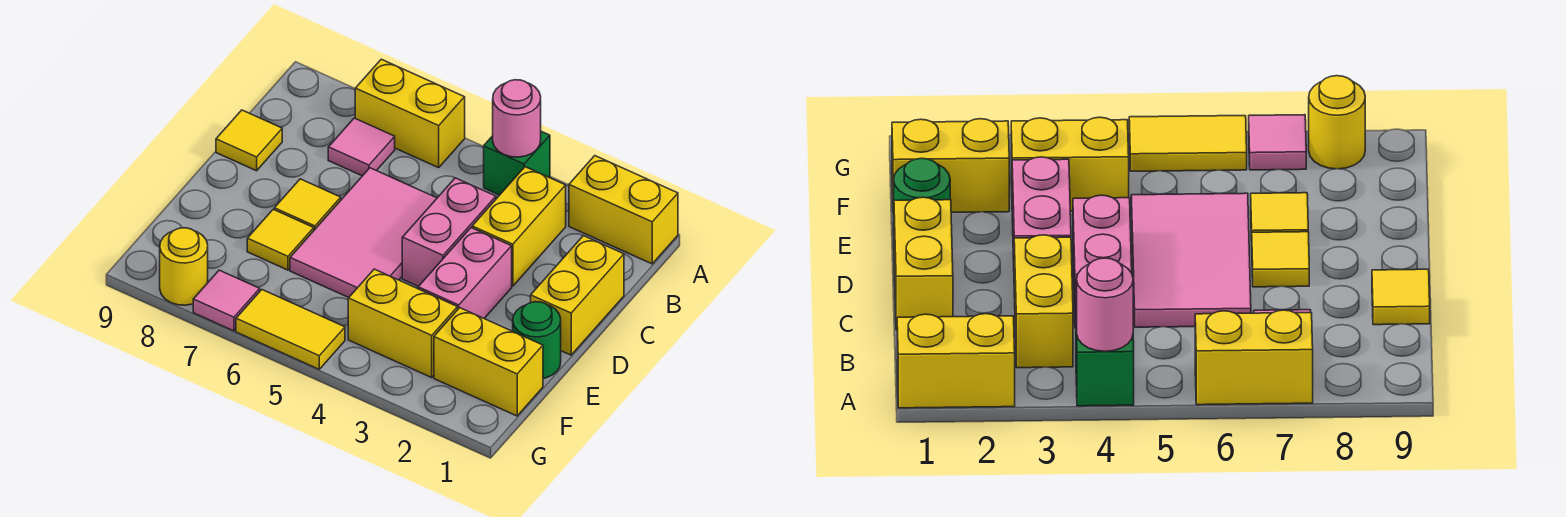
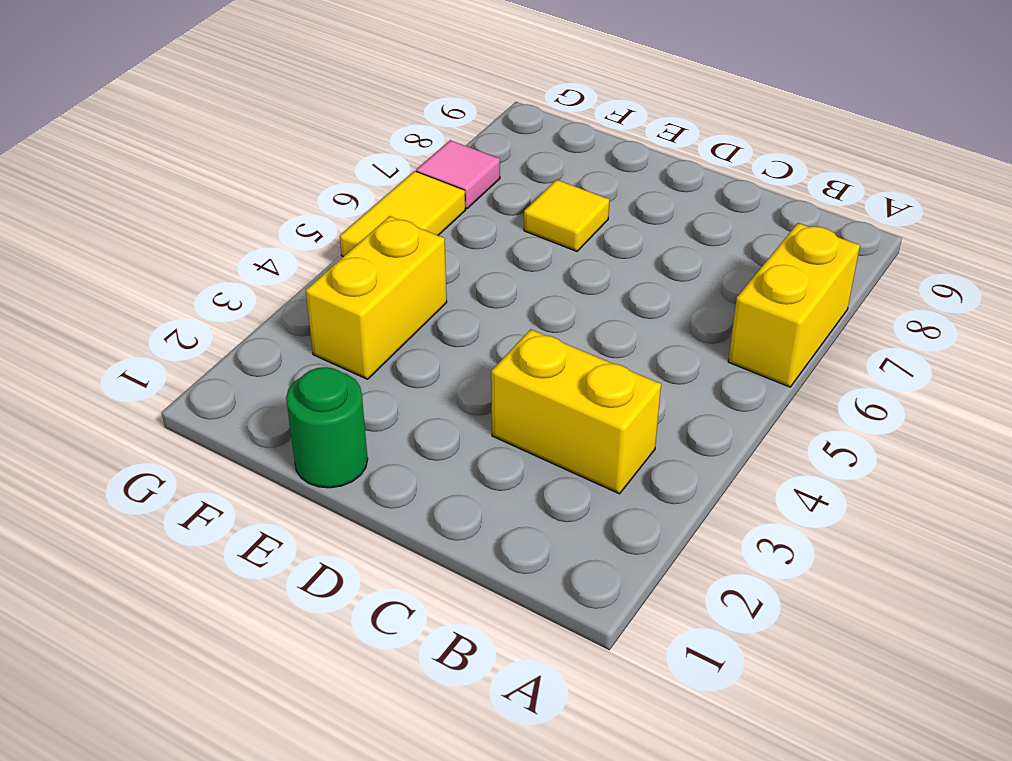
none -> yellow 1x2 brick [569,156,678,264]
none -> green 1x1 brick [484,131,550,195]
none -> pink 1x1 tile [328,118,395,176]

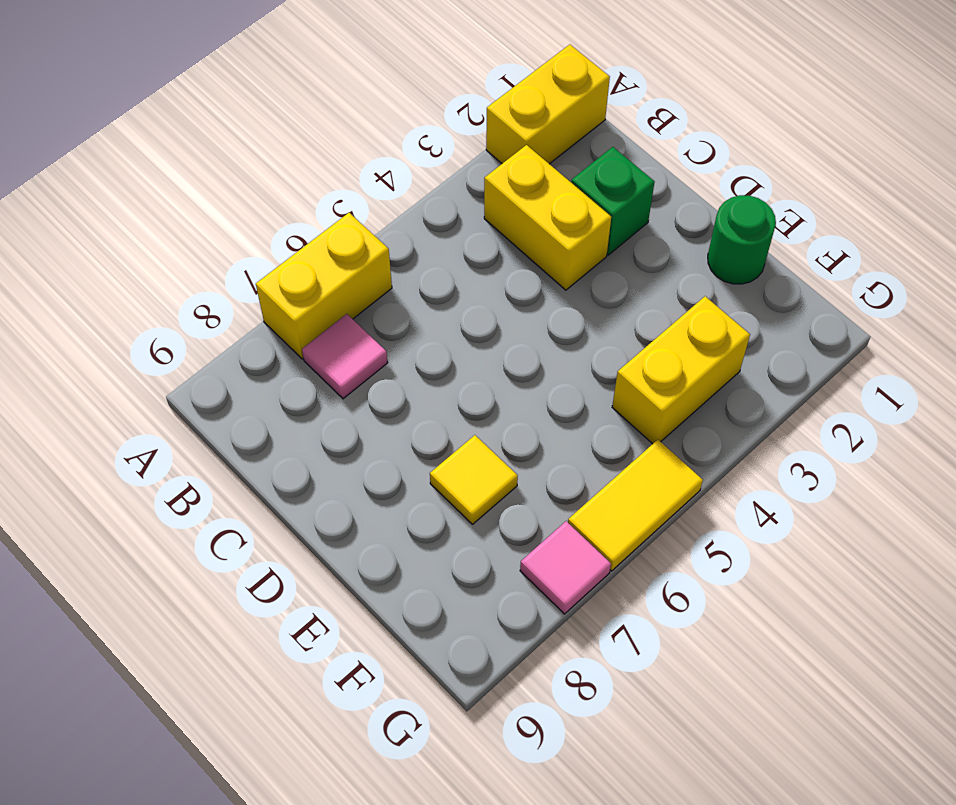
green 1x1 brick [571,147,655,255] -> green 1x1 brick moved to [484,131,550,195]
none -> yellow 1x2 brick [531,236,624,355]
none -> pink 1x2 brick [402,178,496,286]
none -> pink 2x3 tile [290,168,437,298]

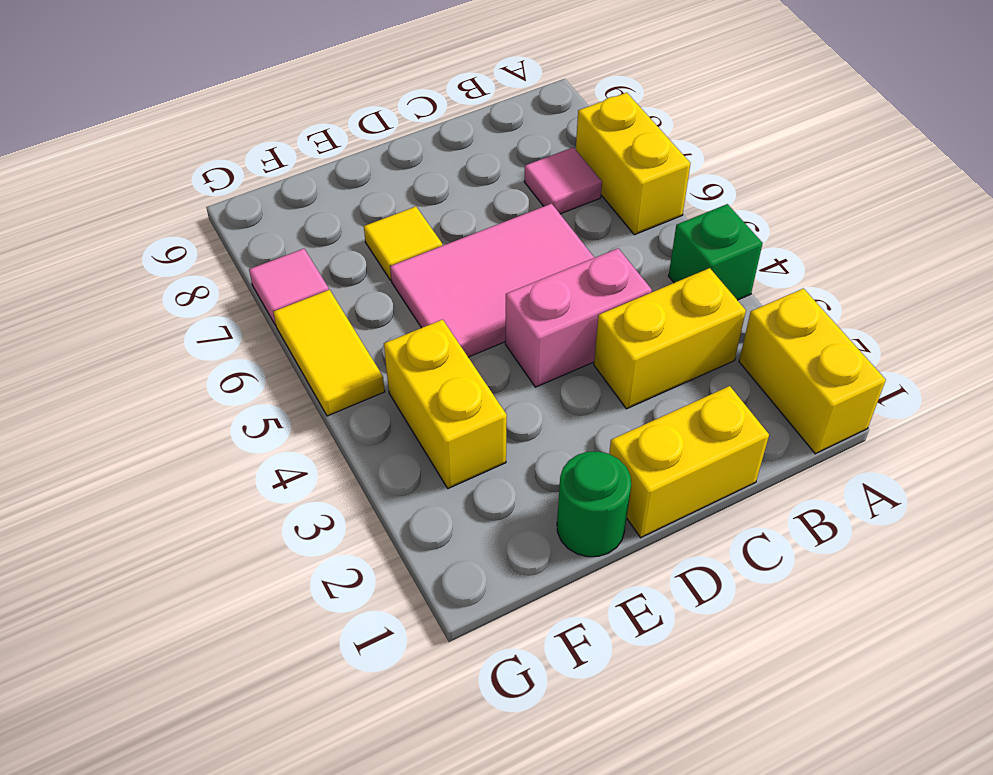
none -> yellow 1x1 tile [216,110,282,171]
none -> pink 1x2 brick [418,228,512,318]
none -> yellow 1x1 tile [274,179,341,230]

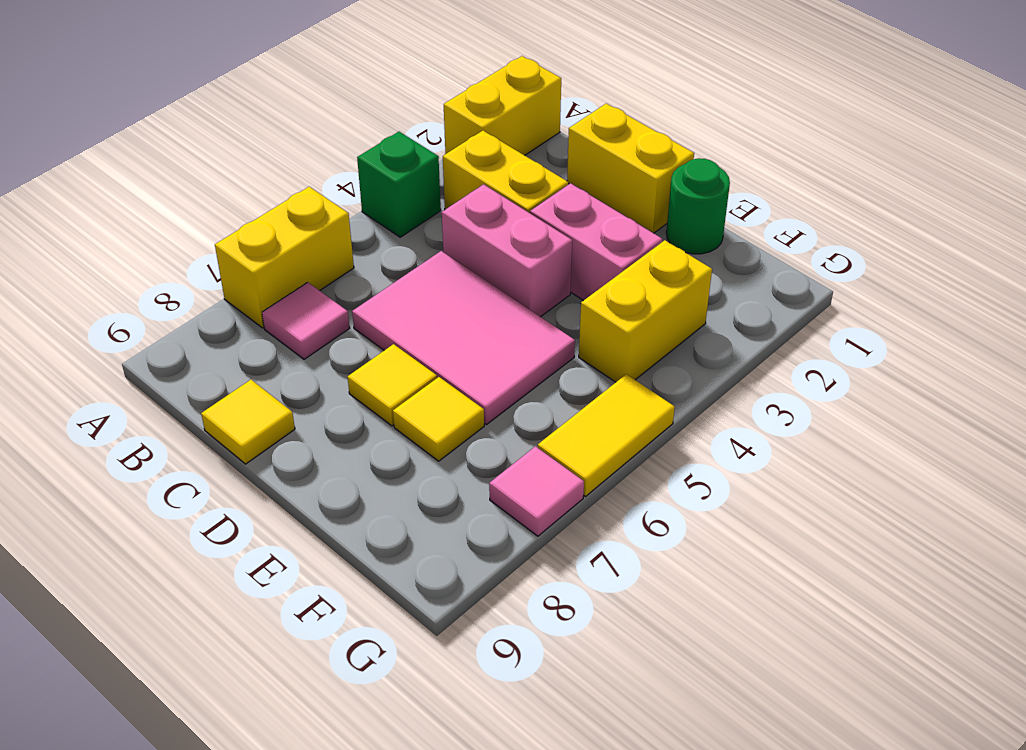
none -> yellow 1x2 brick [434,308,543,416]
none -> yellow 1x1 round brick [160,228,208,305]
none -> pink 1x1 round brick [493,80,541,157]

